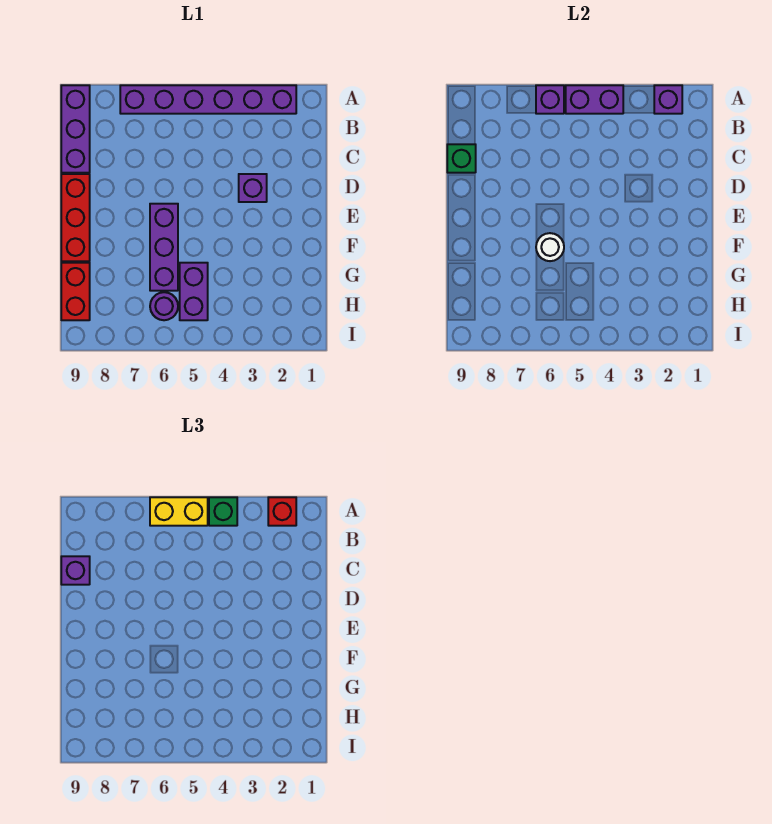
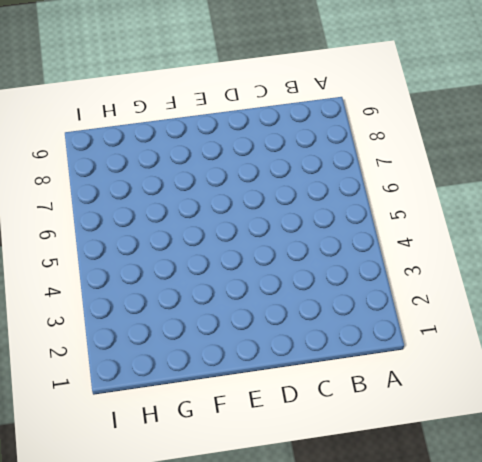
none -> purple 1x6 brick [120,85,296,114]
none -> purple 1x3 brick [61,85,90,173]
none -> purple 1x1 brick [239,174,267,202]

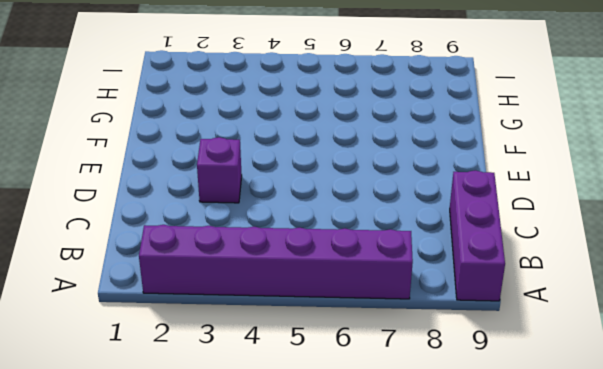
none -> red 1x3 brick [61,174,90,261]
none -> purple 1x3 brick [150,204,178,291]
none -> purple 1x2 brick [180,263,208,320]

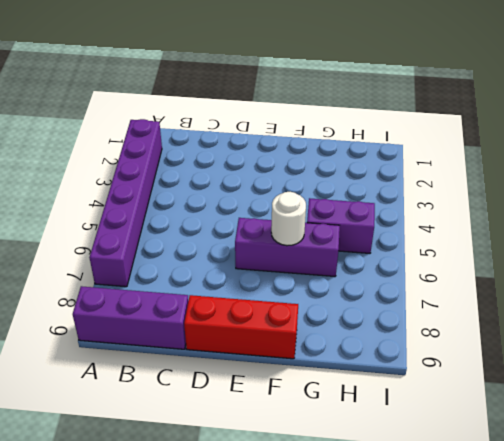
none -> purple 1x1 brick [239,174,267,202]
none -> red 1x2 brick [61,263,90,320]
none -> purple 1x1 round brick [150,292,178,320]

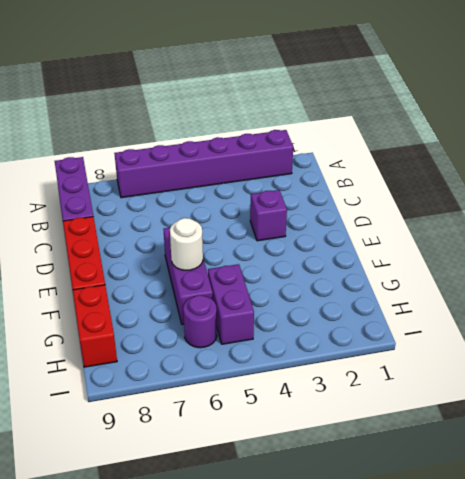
none -> purple 1x1 brick [654,85,682,114]
none -> purple 1x2 brick [566,85,623,114]
none -> purple 1x1 brick [536,85,564,114]

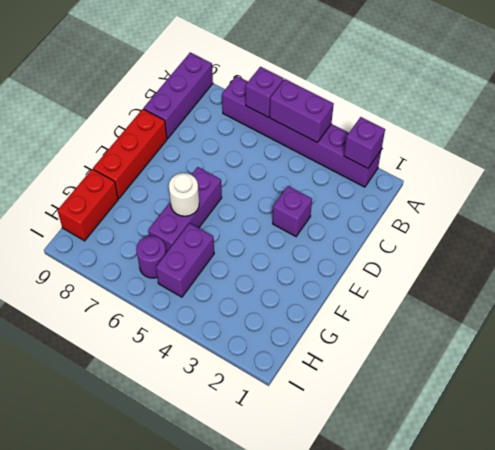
none -> green 1x1 brick [447,144,476,173]
none -> red 1x1 brick [268,497,296,526]
none -> green 1x1 brick [209,497,237,526]

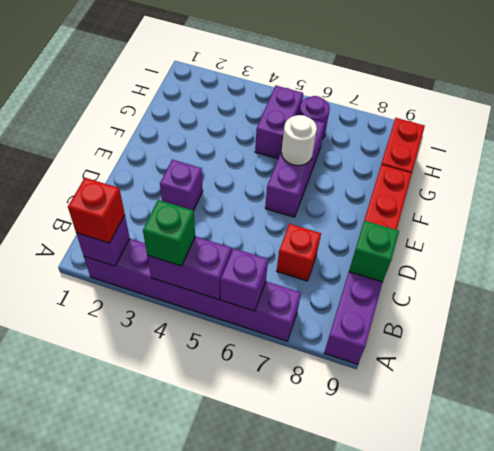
red 1x1 brick [277,224,321,281] -> none
none -> yellow 1x2 brick [150,497,208,526]
none -> purple 1x1 brick [61,556,90,585]

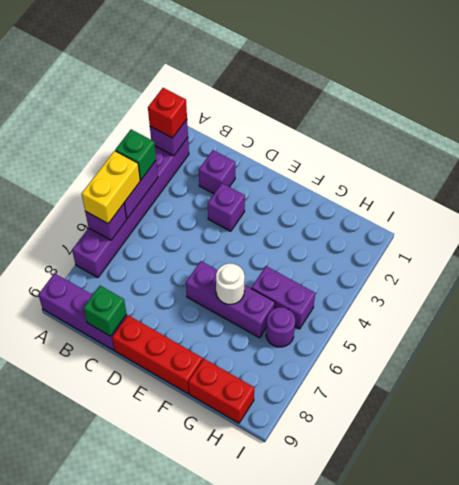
purple 1x1 brick [199,150,235,194] -> purple 1x1 brick moved to [61,556,90,585]

